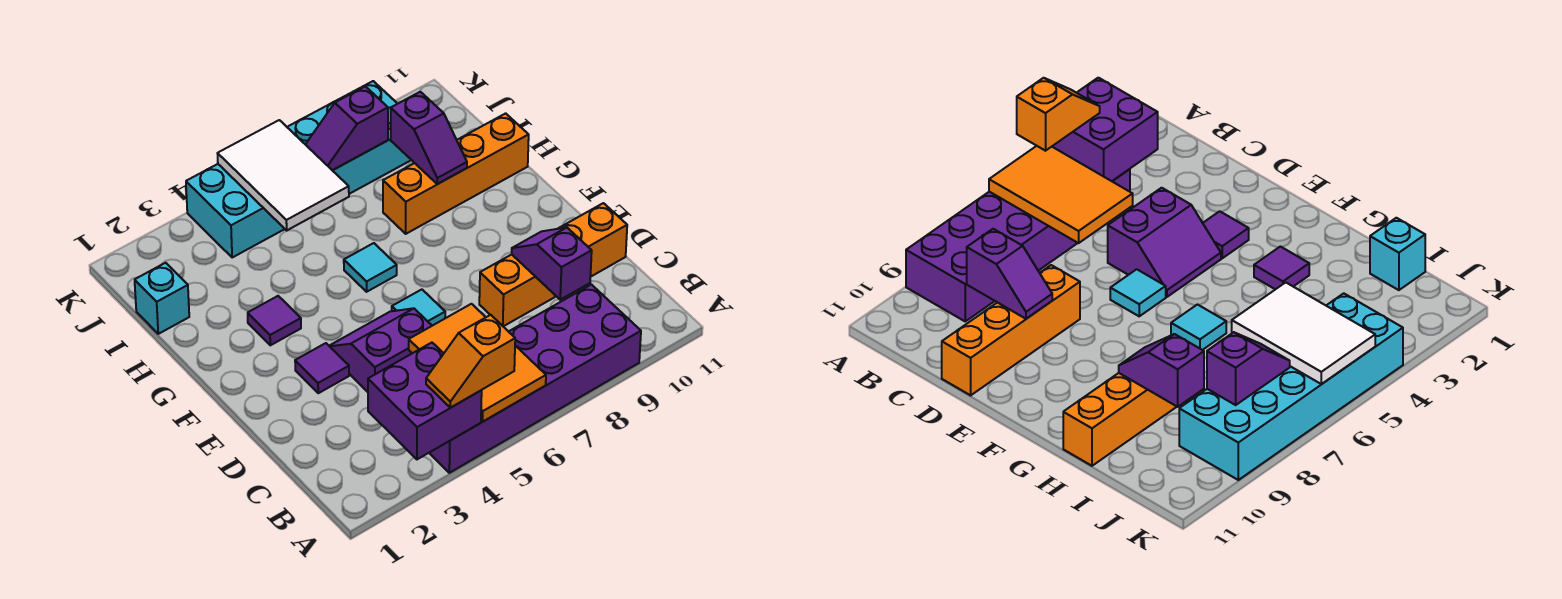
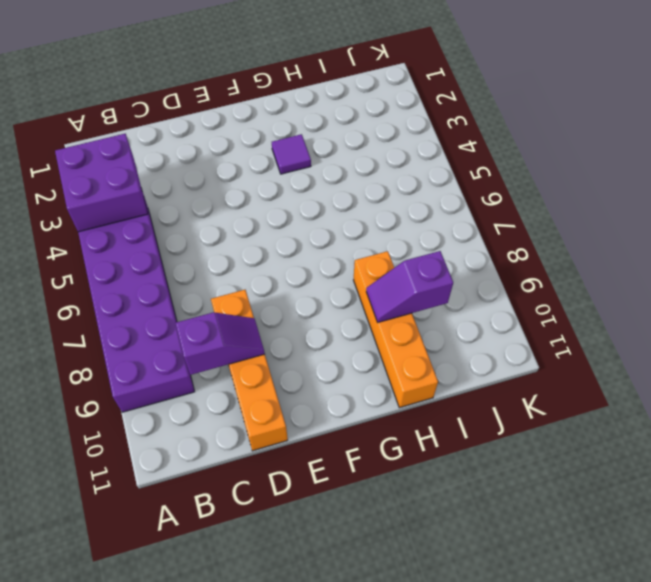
none -> purple 2x2 slope [330,308,432,392]
none -> purple 1x1 tile [295,343,349,393]
none -> cyan 1x1 tile [392,289,445,326]

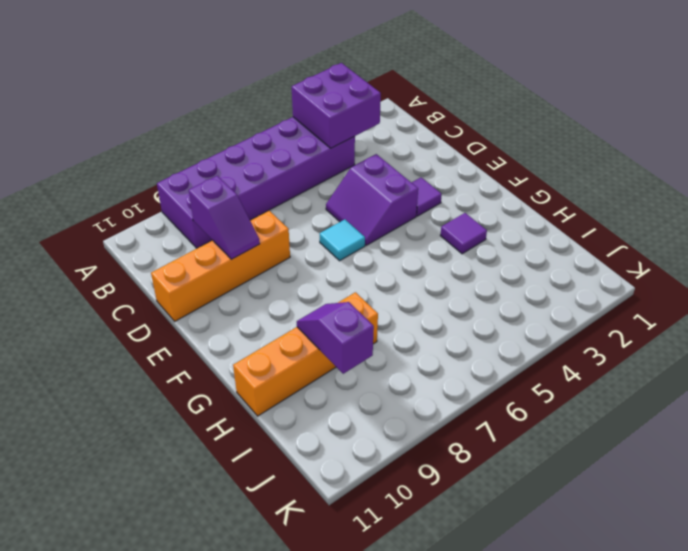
purple 2x2 slope [326,154,418,245] -> purple 2x2 slope turned to [330,308,432,392]
none -> cyan 1x1 tile [344,243,397,292]
none -> cyan 1x1 brick [135,263,189,334]
none -> cyan 2x6 brick [186,81,411,257]

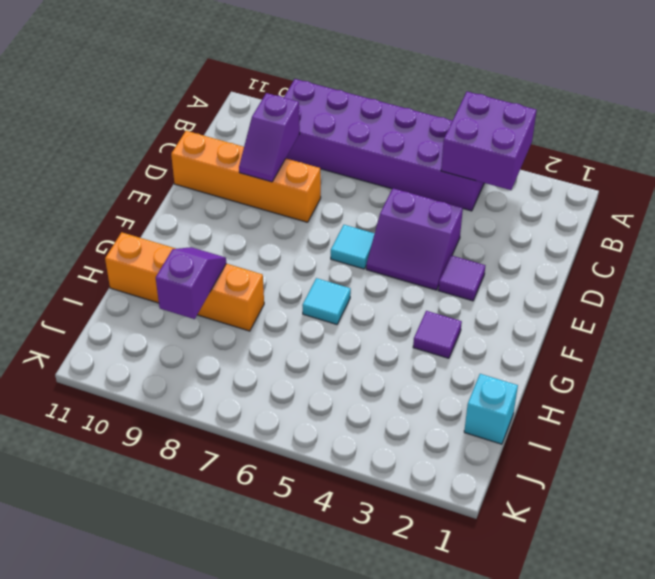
none -> cyan 2x6 brick [186,81,411,257]
none -> orange 2x3 tile [409,304,546,422]
none -> white 2x3 tile [217,120,349,230]

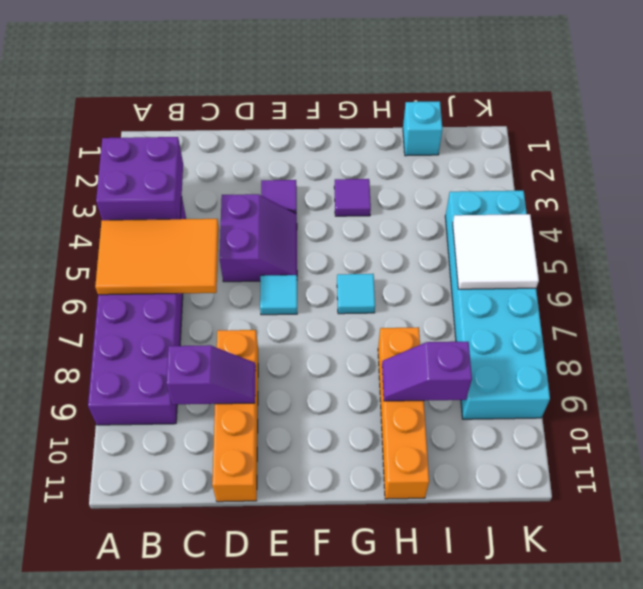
white 2x2 tile [453,214,539,289] -> white 2x3 tile [217,120,349,230]
none -> purple 1x2 slope [305,86,388,170]
none -> orange 1x2 slope [426,315,515,408]

